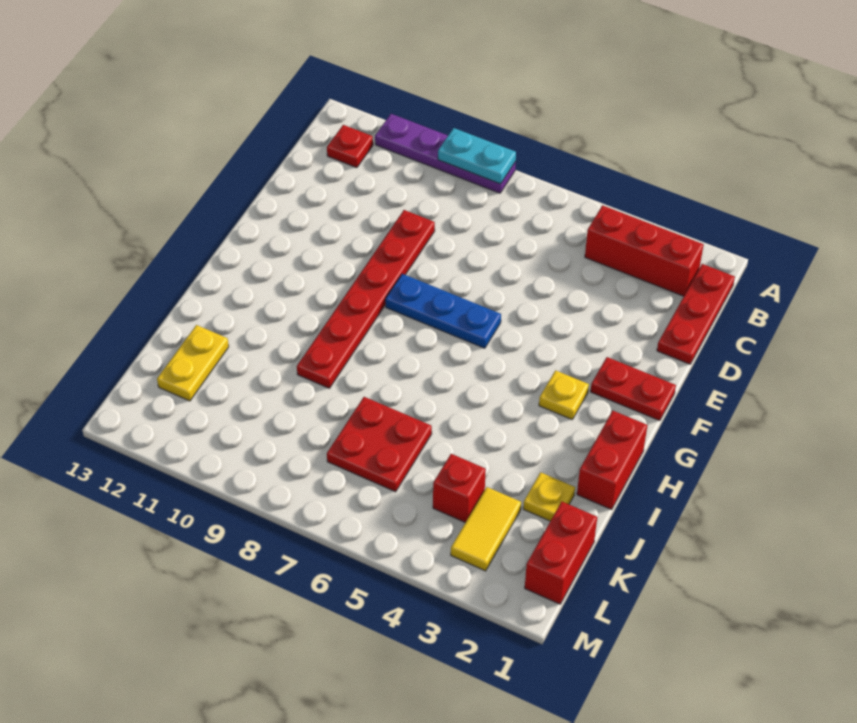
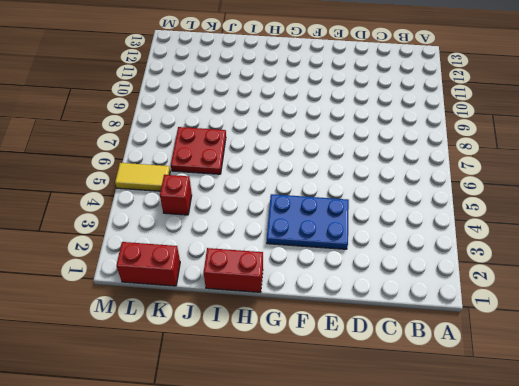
blue 2x3 plate [267,194,349,249] -> yellow 1x1 plate [539,370,589,419]
yellow 1x2 tile [115,163,170,191] -> yellow 1x2 tile moved to [451,487,521,571]
none -> purple 1x4 plate [375,114,516,193]
none -> red 1x3 plate [657,264,735,364]
none -> red 1x3 brick [585,205,704,296]

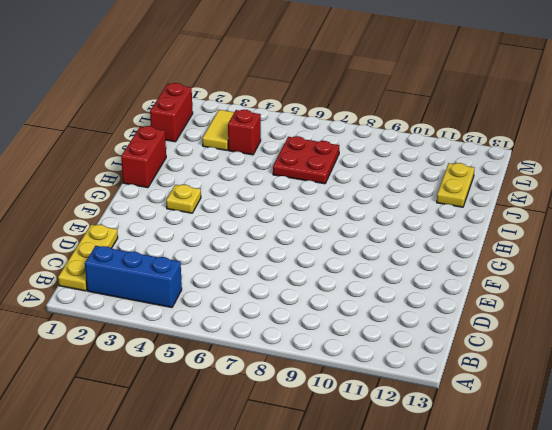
yellow 1x3 plate [58,224,118,291] -> red 1x3 plate [657,264,735,364]
blue 1x3 brick [85,246,182,308] -> red 1x3 brick [585,205,704,296]
none -> purple 1x4 plate [375,114,516,193]
none -> red 1x1 plate [327,125,373,168]
none -> red 1x6 plate [297,210,435,388]

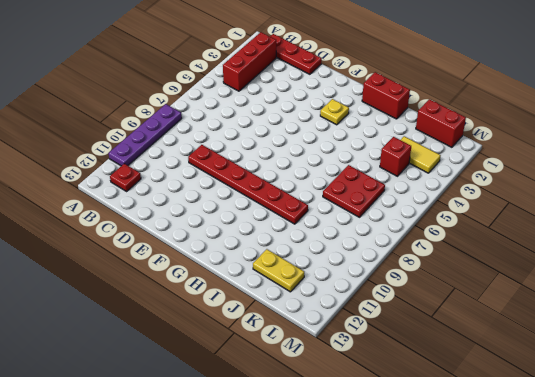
none -> red 1x2 plate [591,357,676,421]
none -> blue 1x3 plate [385,274,501,348]
none -> yellow 1x1 plate [523,472,575,521]

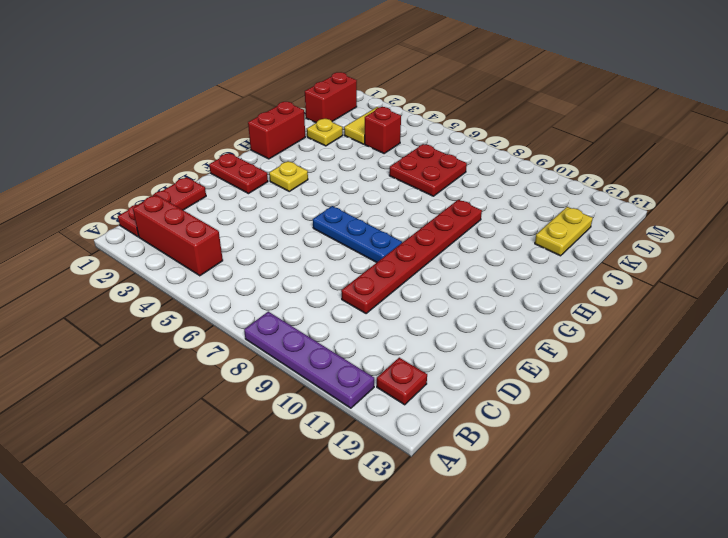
none -> cyan 1x2 plate [438,128,516,184]

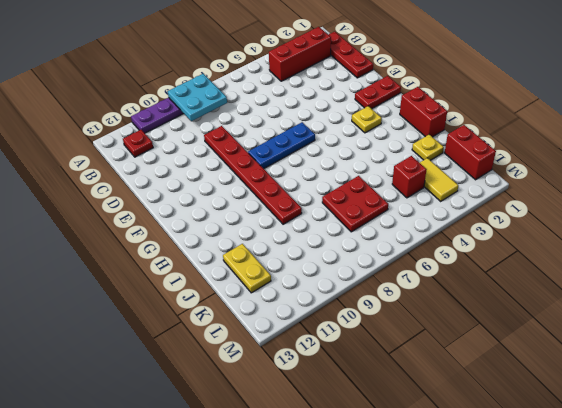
cyan 2x2 plate [168,74,227,121] -> cyan 1x2 plate [438,128,516,184]

